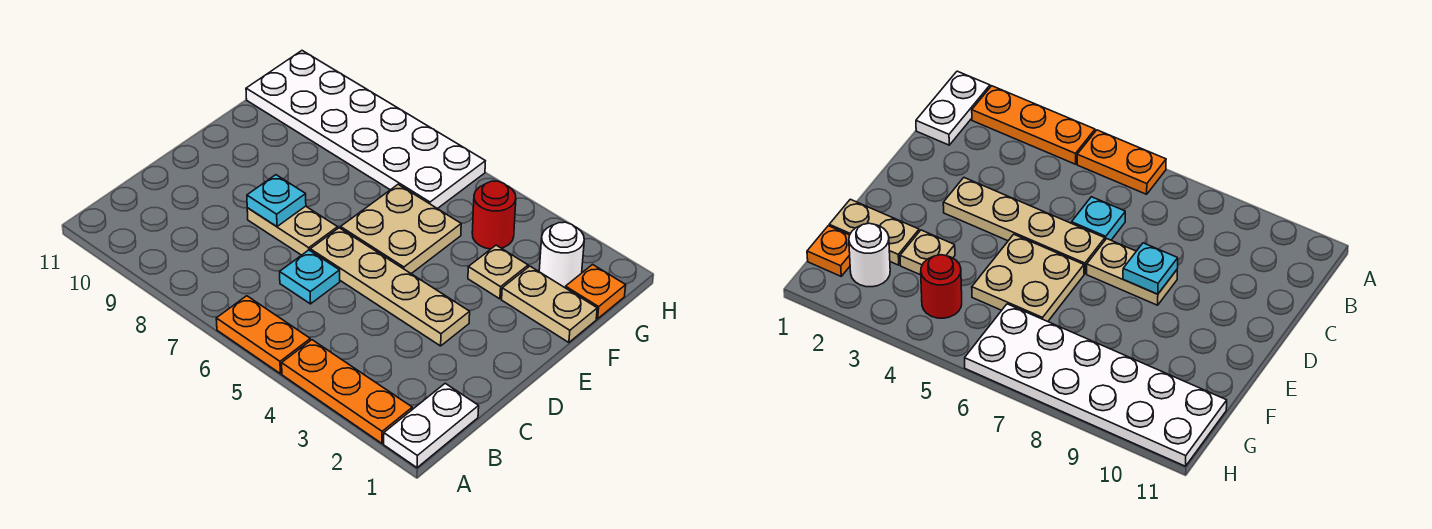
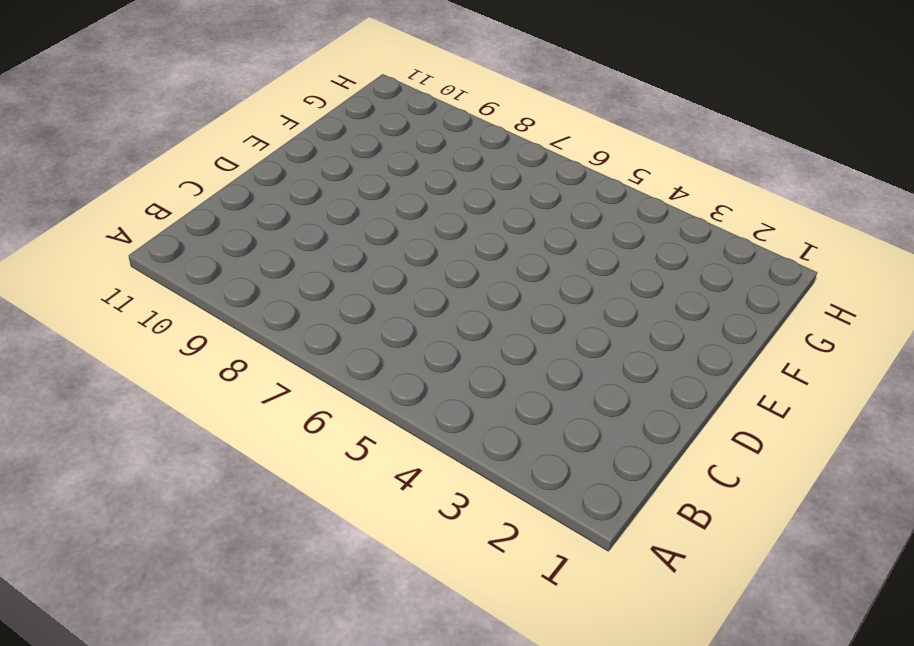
none -> white 1x2 plate [384,383,479,468]
none -> orange 1x3 plate [282,340,412,443]
none -> orange 1x2 plate [216,296,310,374]

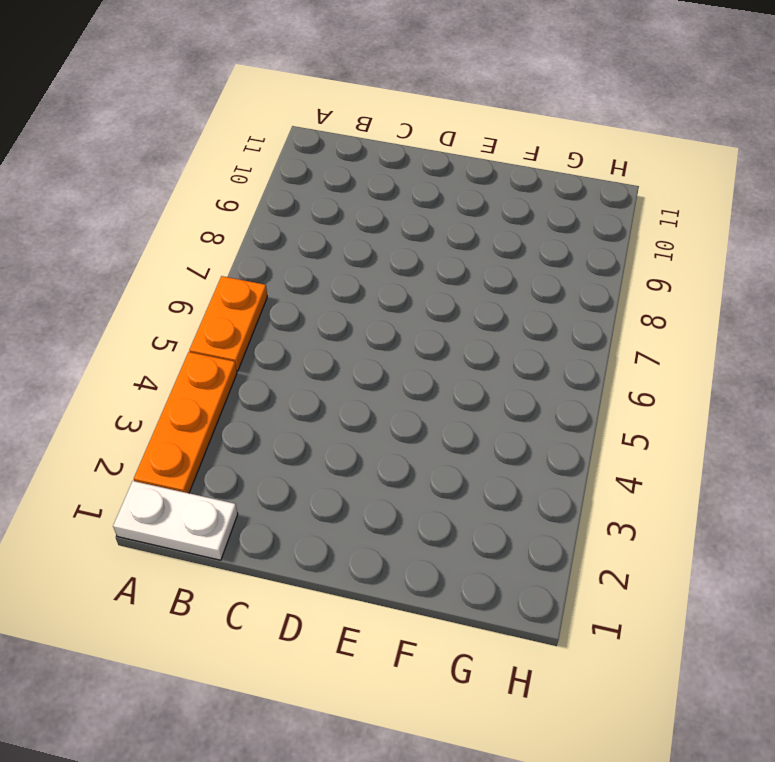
none -> cyan 1x1 plate [280,250,340,304]
none -> tan 1x4 plate [310,228,470,346]
none -> tan 1x2 plate [247,206,338,255]

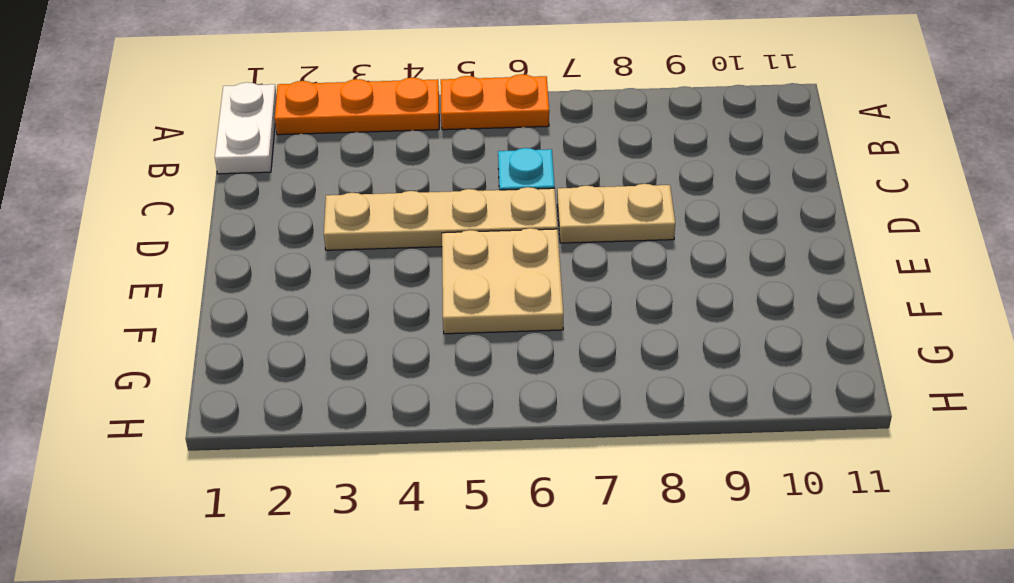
none -> tan 1x2 plate [502,266,597,343]
none -> tan 1x1 plate [468,245,528,299]
none -> orange 1x1 plate [565,265,626,319]

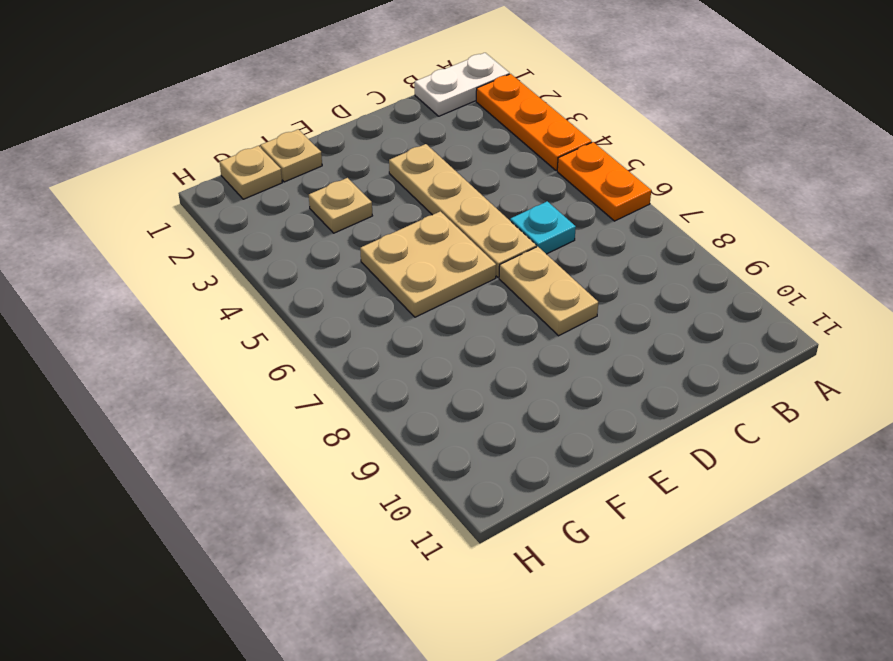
tan 1x1 plate [260,129,322,182] -> tan 1x2 plate [502,266,597,343]
tan 1x1 plate [220,146,282,199] -> orange 1x1 plate [565,265,626,319]
none -> white 1x1 round brick [539,222,584,288]
none -> red 1x1 round brick [472,181,516,249]
none -> white 2x6 plate [246,51,485,209]

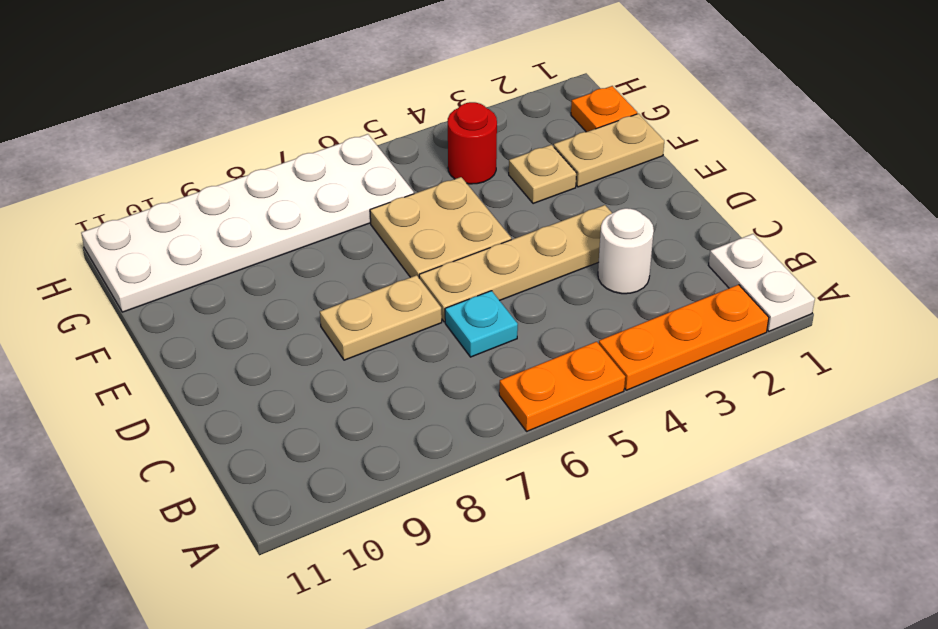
white 1x1 round brick [598,208,654,294] -> white 1x1 round brick moved to [539,222,584,288]
none -> cyan 1x1 plate [247,175,306,227]

